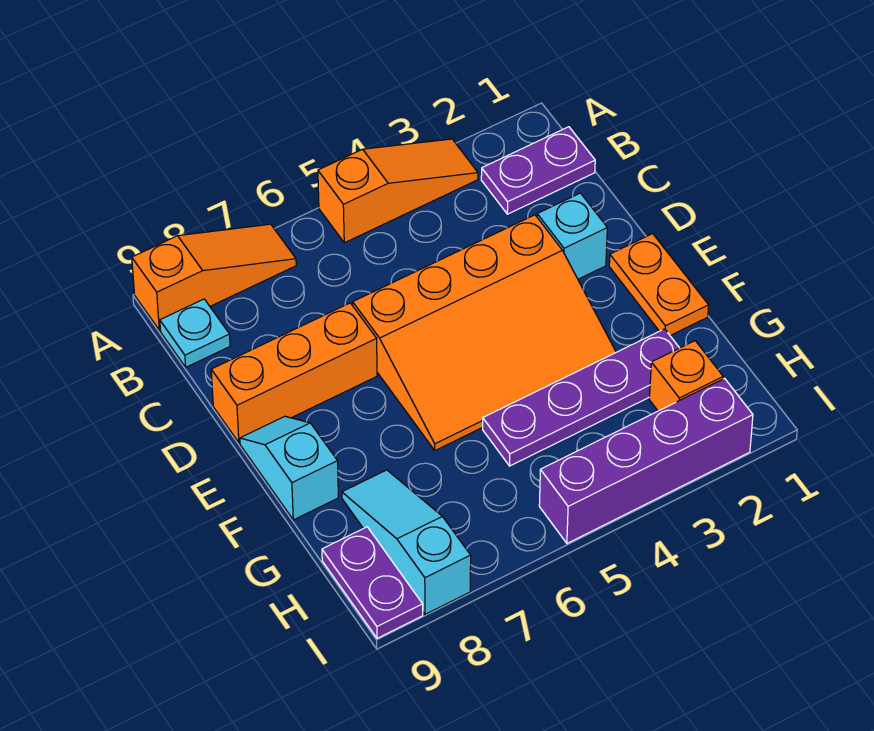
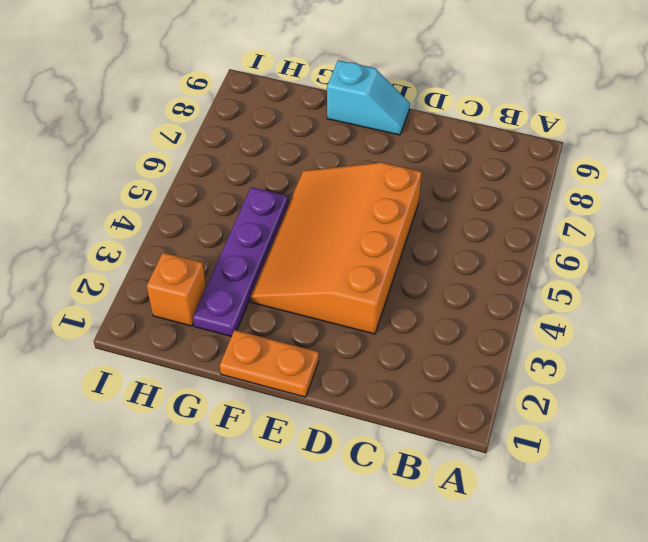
none -> orange 1x3 slope [318,139,478,243]
none -> orange 1x3 slope [132,224,296,330]
none -> purple 1x2 plate [481,127,595,214]

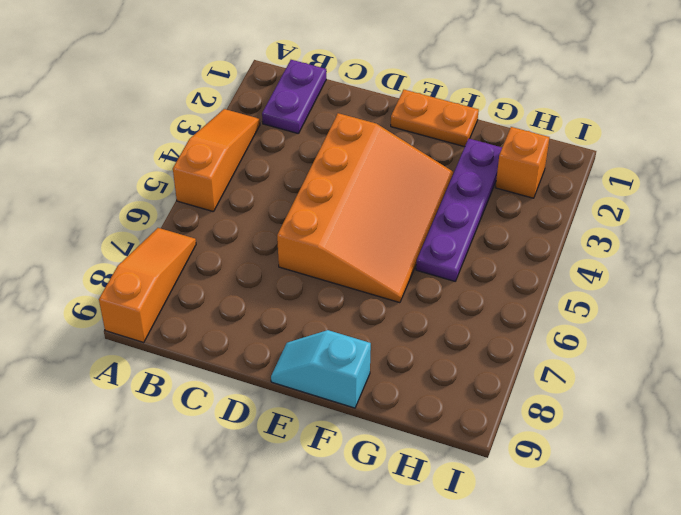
none -> cyan 1x1 plate [160,299,230,367]
none -> cyan 1x1 brick [537,193,607,279]
none -> orange 1x3 brick [211,303,377,443]

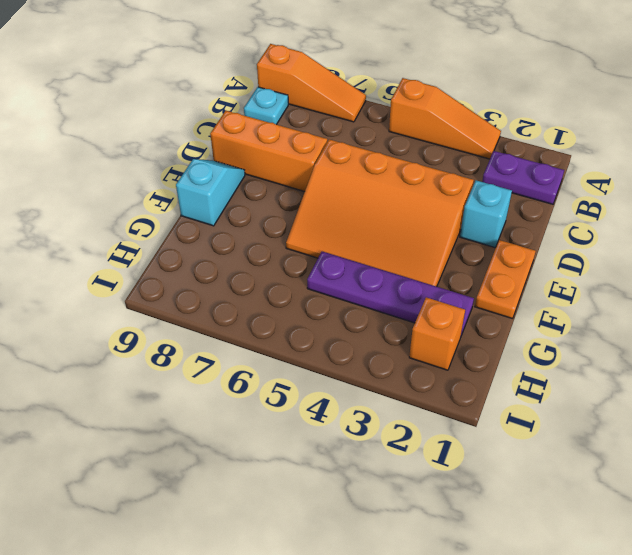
none -> cyan 1x3 slope [342,470,471,614]
none -> purple 1x2 plate [322,527,423,638]
none -> purple 1x4 brick [539,378,753,543]

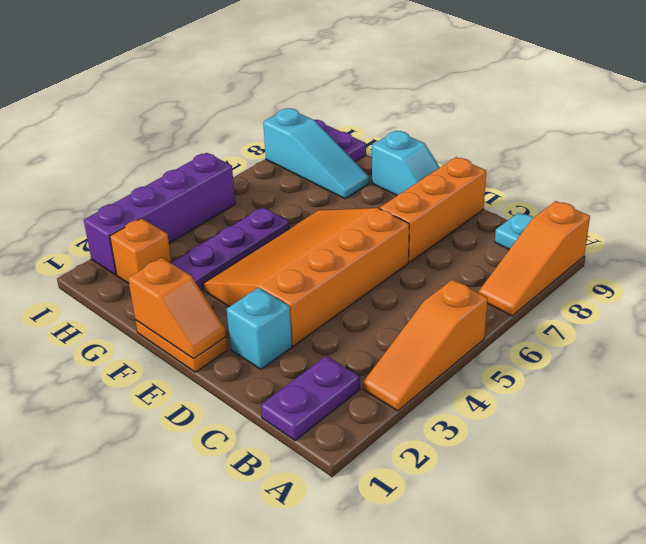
orange 1x2 slope [128,258,226,359] -> none

